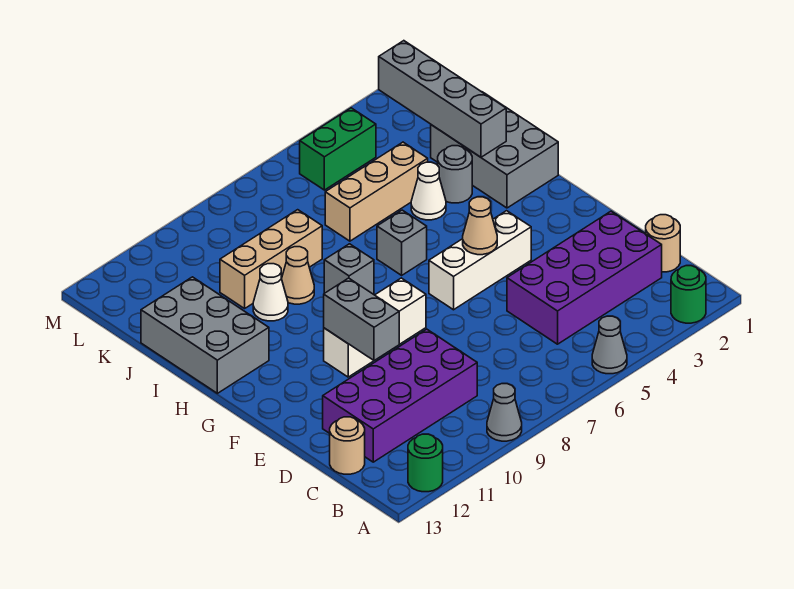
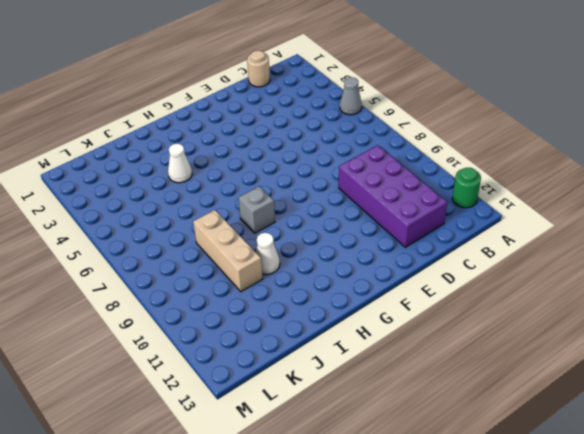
none -> green 1x1 round brick [671,266,706,323]
none -> grey 1x1 cone [487,384,522,441]
none -> purple 2x4 brick [507,211,662,344]

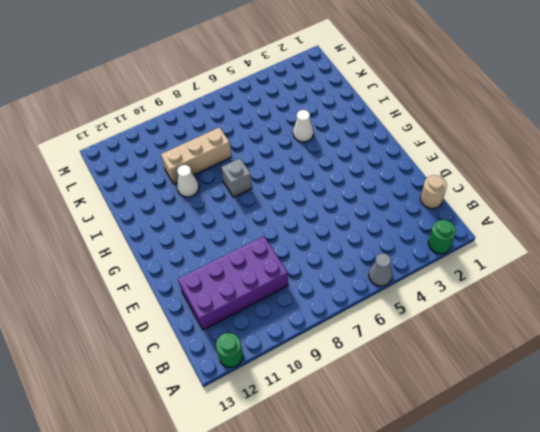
none -> grey 1x1 cone [487,384,522,441]
none -> purple 2x4 brick [507,211,662,344]
none -> tan 1x1 round brick [330,417,365,474]

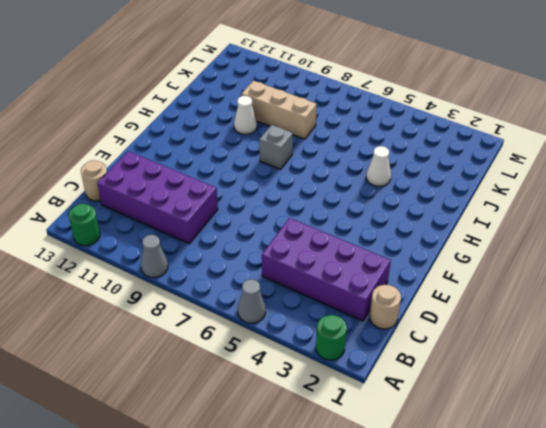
none -> white 1x3 brick [429,211,531,310]
none -> white 1x3 brick [324,278,426,377]
none -> grey 2x3 brick [431,93,558,208]

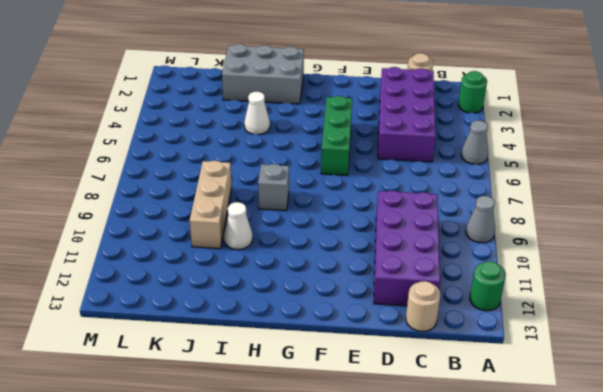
green 1x3 brick [321,96,352,175] -> white 1x3 brick [429,211,531,310]
none -> white 1x3 brick [324,278,426,377]
none -> grey 1x1 brick [377,210,427,275]
none -> grey 2x3 brick [141,277,269,393]

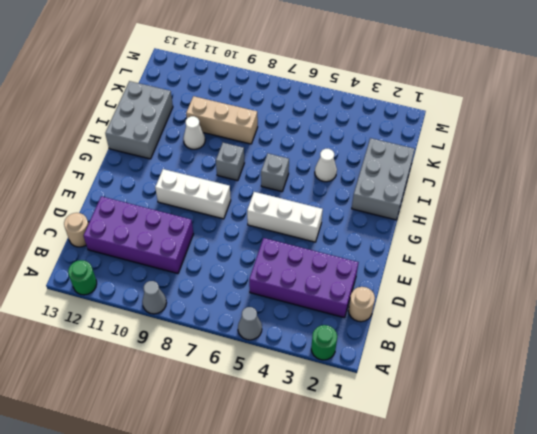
none -> grey 1x1 round brick [438,146,472,203]
none -> tan 1x1 cone [281,247,314,304]
none -> tan 1x3 brick [325,142,428,241]

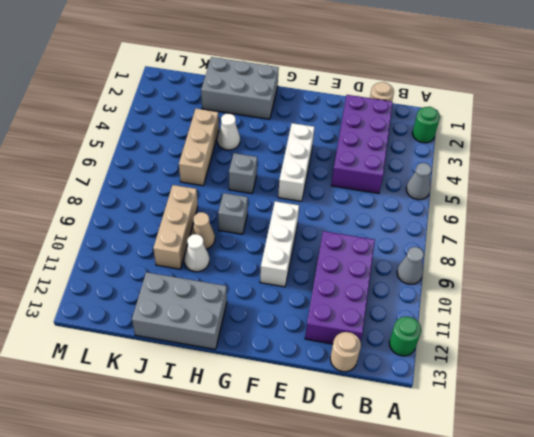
none -> grey 1x1 round brick [438,146,472,203]
none -> green 1x2 brick [300,108,376,190]
none -> grey 1x2 brick [324,278,399,361]

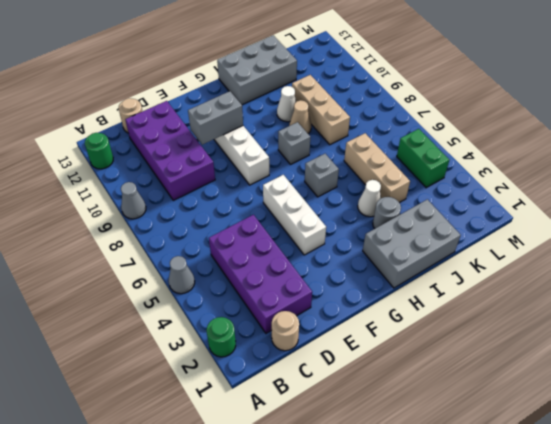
none -> tan 1x1 cone [463,197,497,255]
none -> grey 1x4 brick [379,41,506,157]

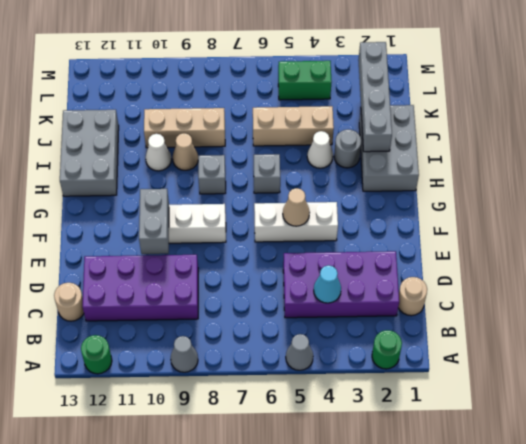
cyan 1x1 cone [314,265,341,303] -> none

